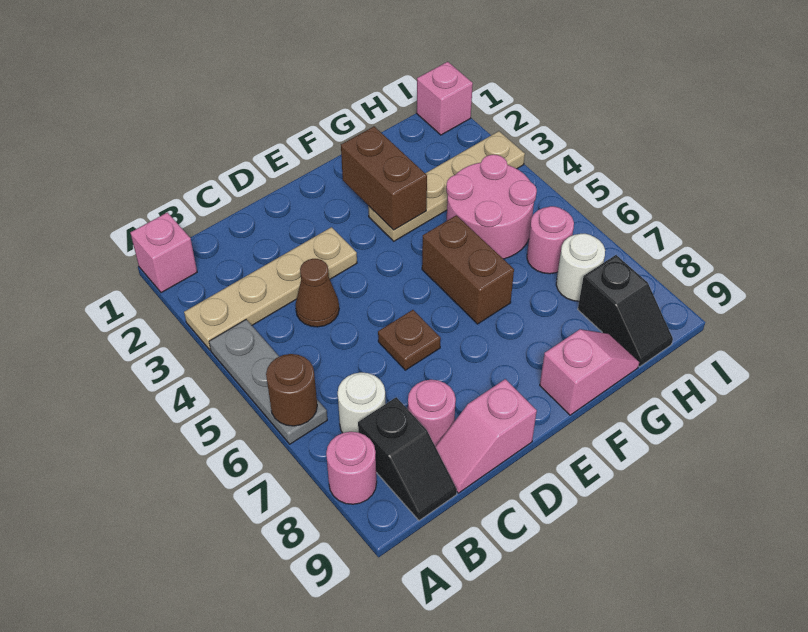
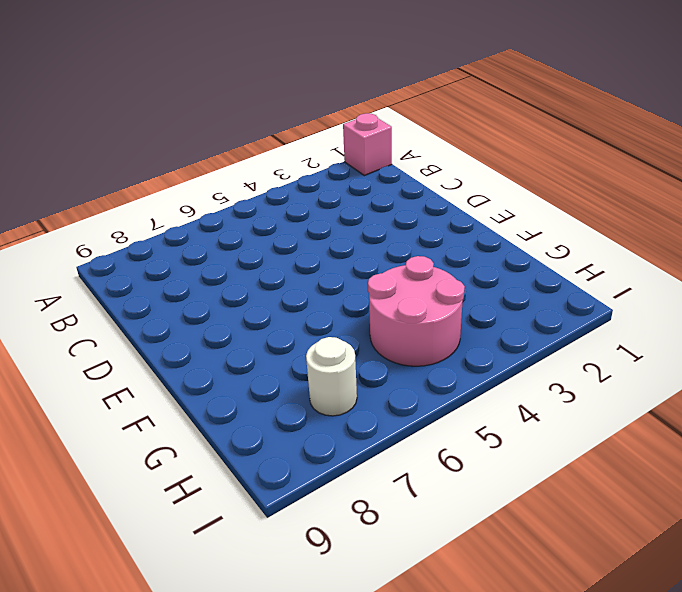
none -> tan 1x4 plate [184,227,357,350]
none -> grey 1x3 plate [209,320,327,444]
none -> pink 1x1 round brick [326,432,377,504]

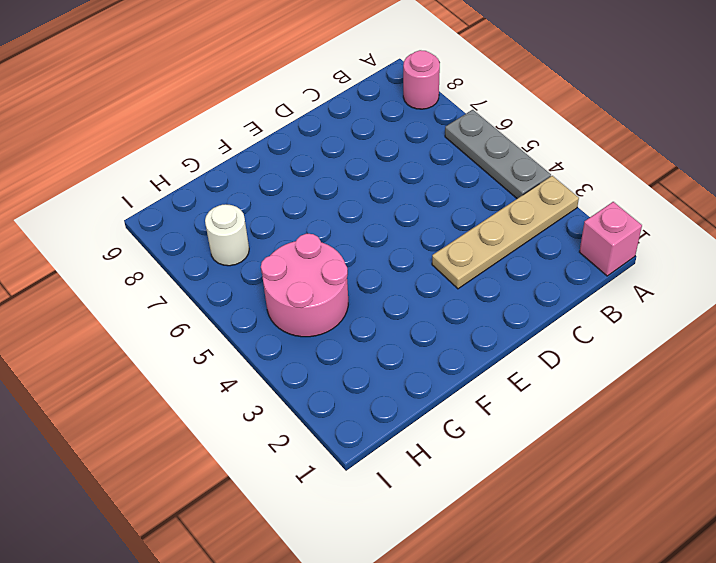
none -> white 1x1 round brick [338,372,385,433]
none -> black 1x2 slope [358,397,457,521]
none -> brown 1x1 cone [295,259,339,327]

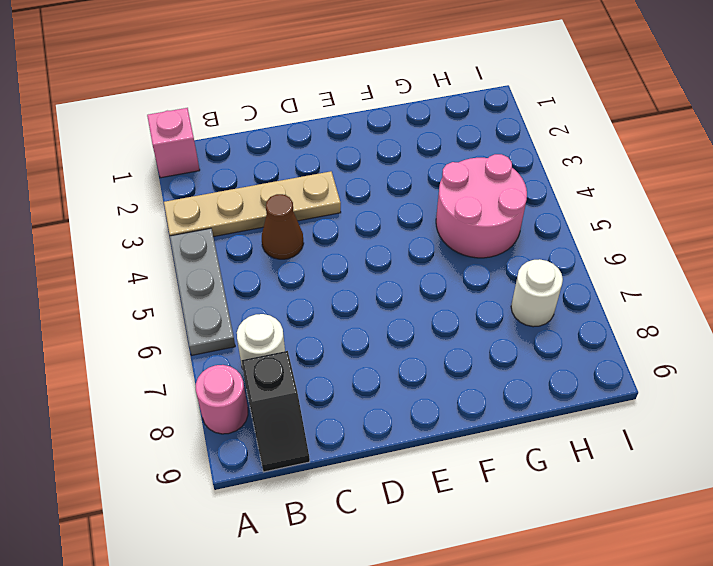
none -> pink 1x1 round brick [408,380,456,446]
none -> pink 1x2 slope [435,379,537,493]
none -> brown 1x1 plate [378,310,441,370]

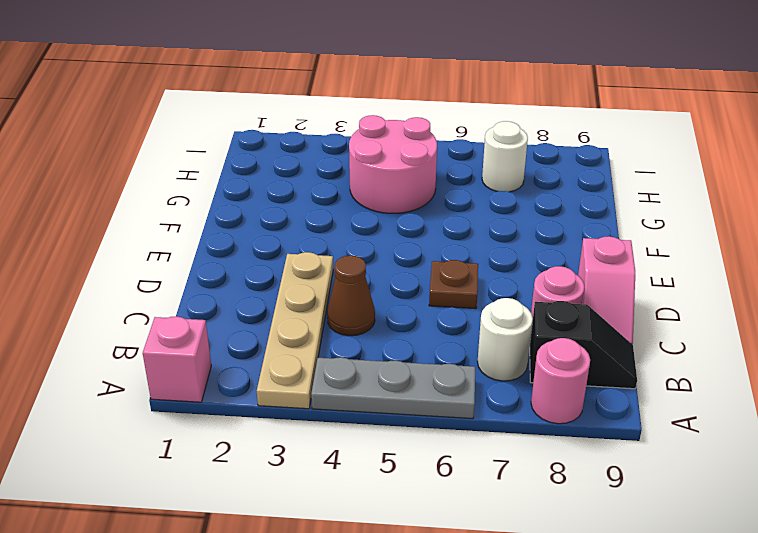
none -> tan 1x4 plate [368,131,525,241]
none -> brown 1x2 brick [422,215,514,324]
none -> pink 1x2 slope [540,329,639,415]

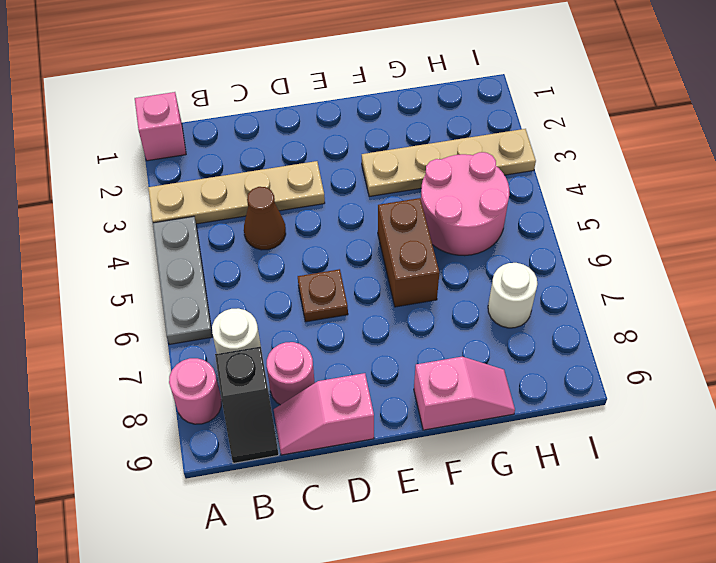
none -> pink 1x1 round brick [527,206,574,274]
none -> black 1x2 slope [578,255,673,367]
none -> pink 1x1 brick [417,62,473,135]

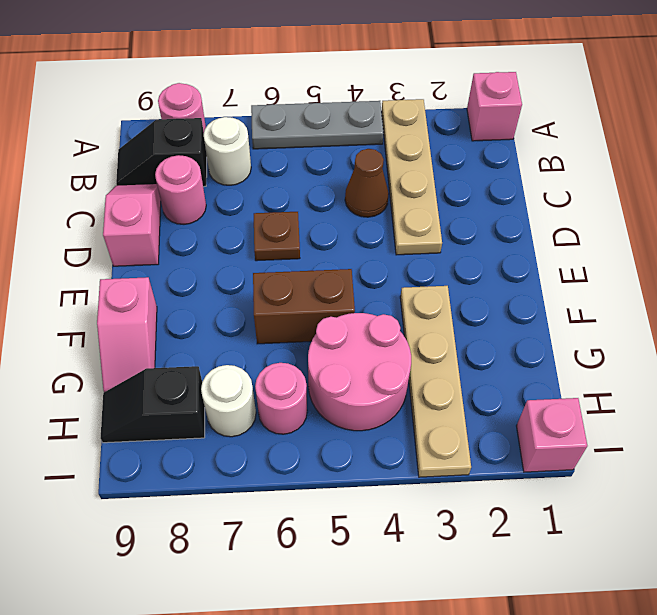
none -> brown 1x1 round brick [266,354,317,426]
none -> brown 1x2 brick [341,126,427,230]

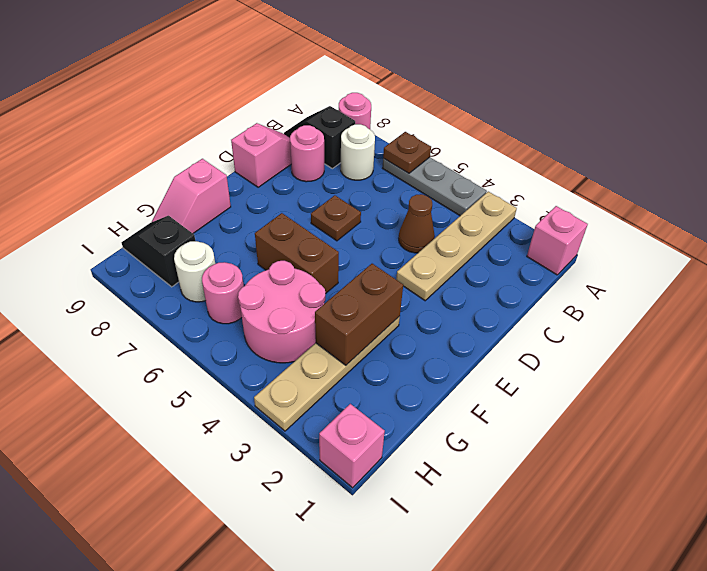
brown 1x1 plate [383,132,431,173] -> brown 1x1 round brick [266,354,317,426]
brown 1x2 brick [315,264,403,365] -> brown 1x2 brick turned to [341,126,427,230]

